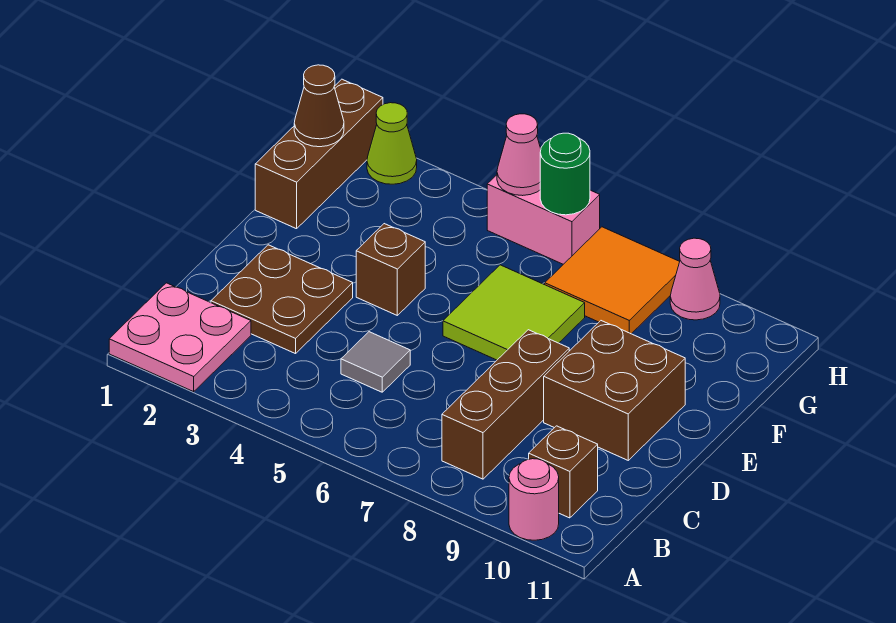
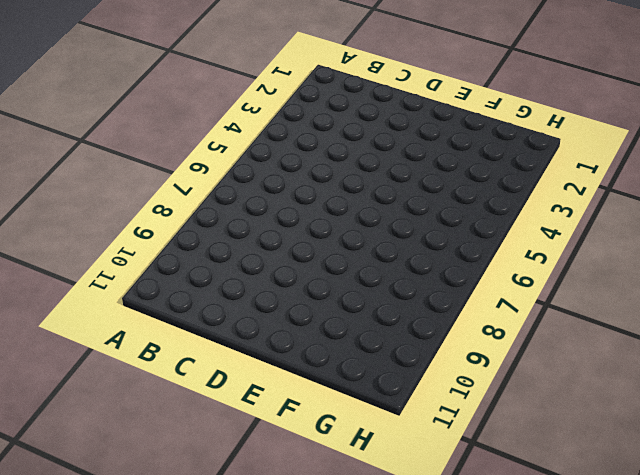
none -> pink 2x2 plate [109,283,251,392]
none -> pink 1x1 round brick [509,459,559,540]
none -> brown 1x3 brick [442,330,569,479]

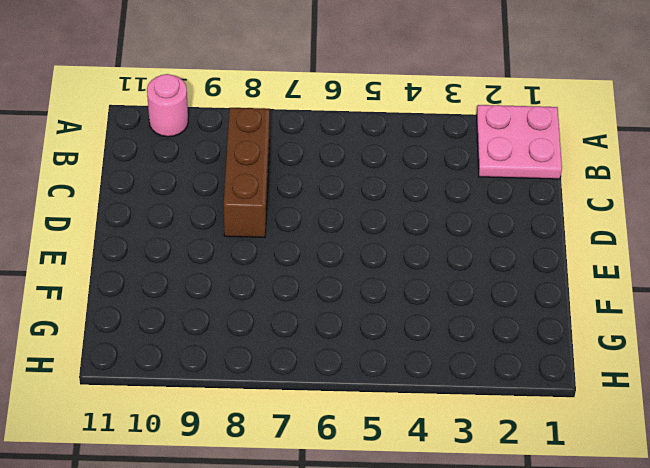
none -> brown 1x1 brick [529,426,598,518]
none -> brown 2x2 plate [211,245,353,354]
none -> grey 1x1 tile [341,332,410,392]

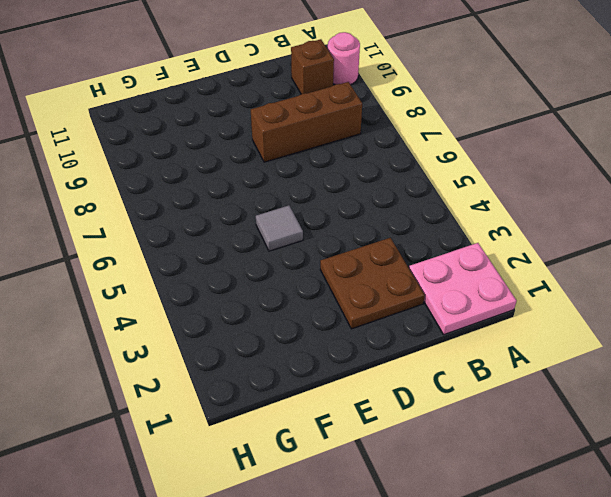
grey 1x1 tile [256,205,303,251] -> grey 1x1 tile moved to [341,332,410,392]
none -> brown 2x2 brick [544,321,685,460]
none -> brown 1x1 brick [356,224,425,315]
none -> lime 2x2 tile [443,265,585,360]

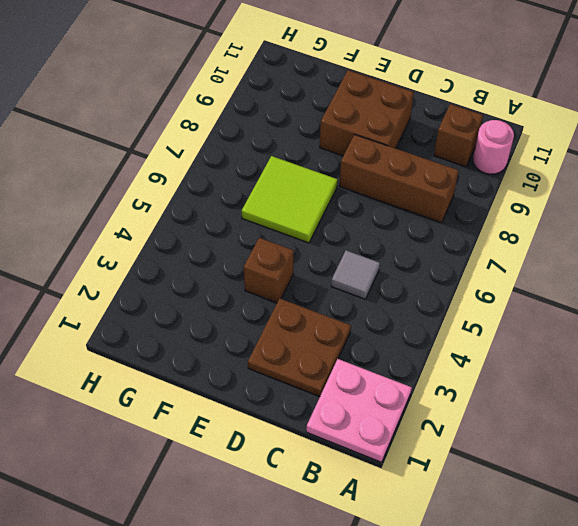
none -> brown 1x3 brick [255,79,383,229]
none -> orange 2x2 tile [545,227,680,334]
none -> lime 1x1 cone [367,103,417,184]

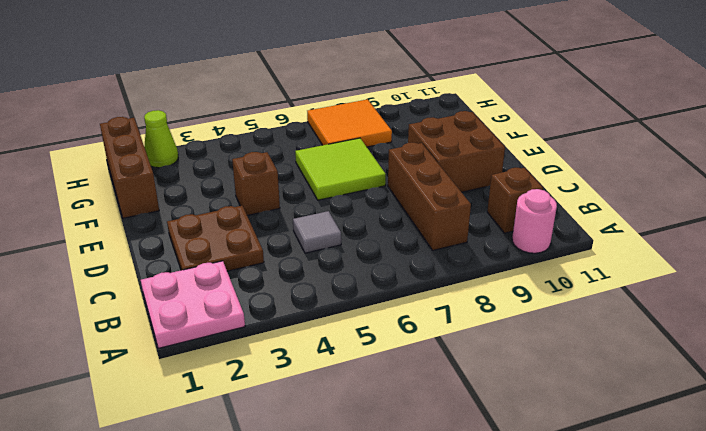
none -> pink 1x2 brick [487,175,600,264]
none -> pink 1x1 cone [670,238,720,320]
none -> brown 1x1 cone [294,65,344,147]

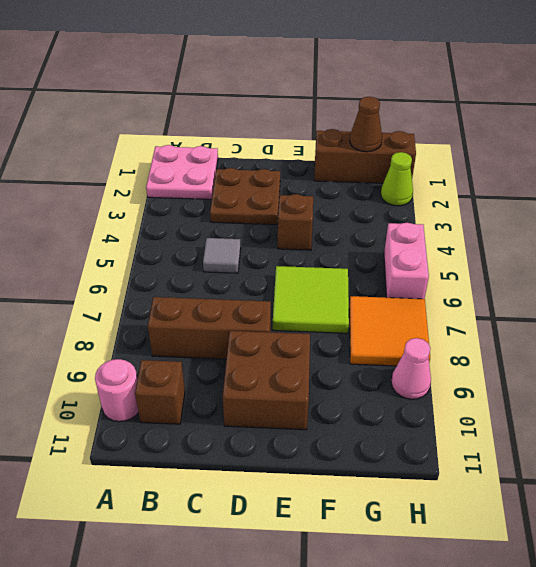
none -> pink 1x1 cone [497,114,541,196]
none -> green 1x1 round brick [540,133,590,215]

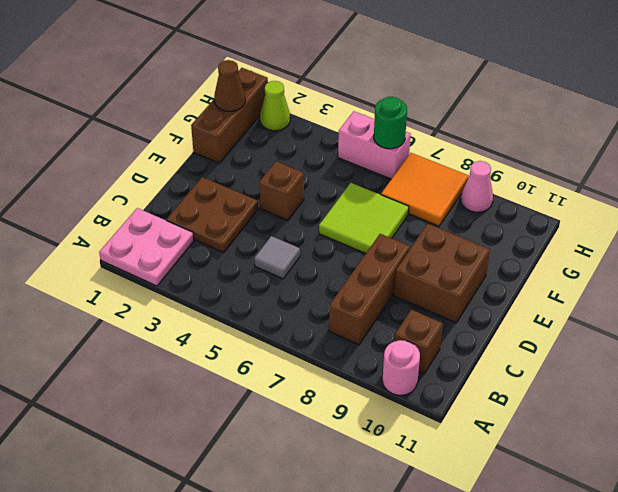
none -> pink 1x1 cone [497,114,541,196]

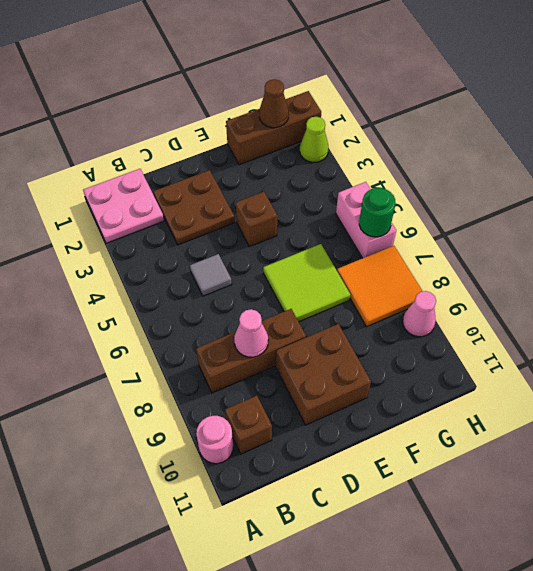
pink 1x1 cone [234,309,268,357] -> pink 1x1 cone moved to [497,114,541,196]

